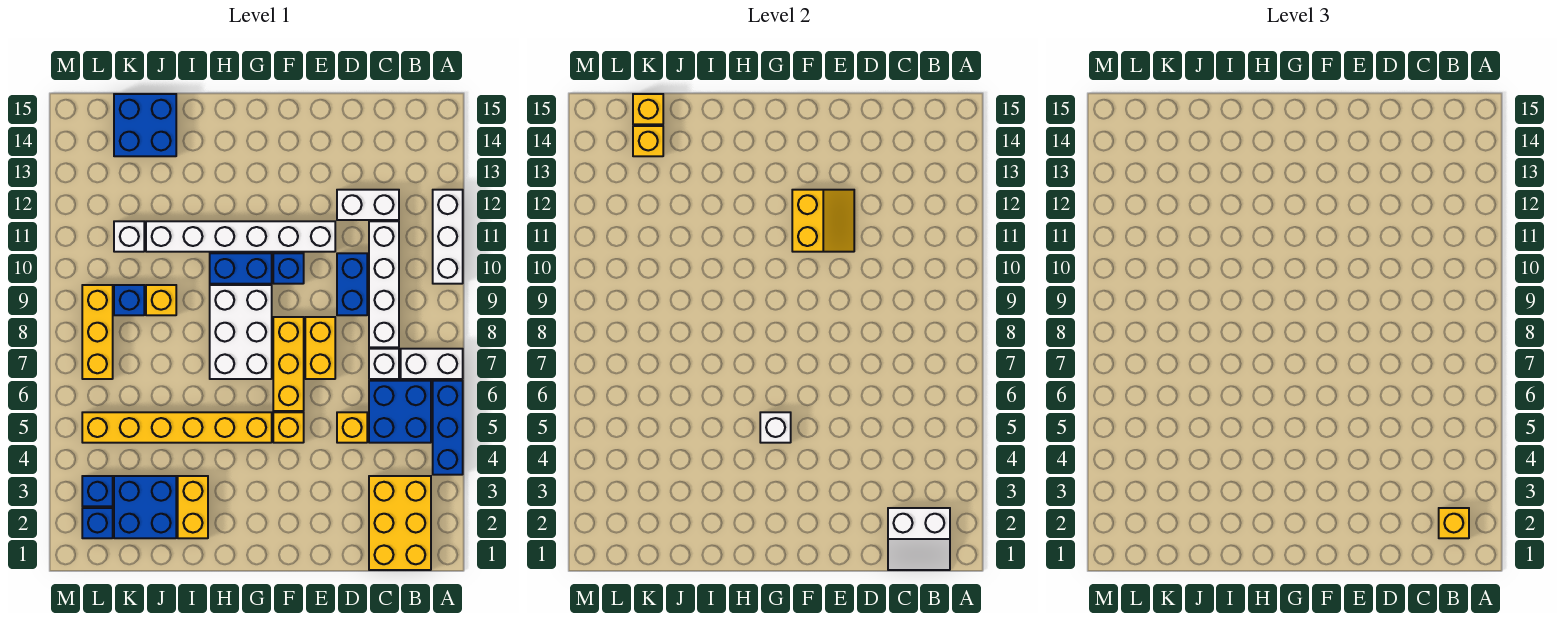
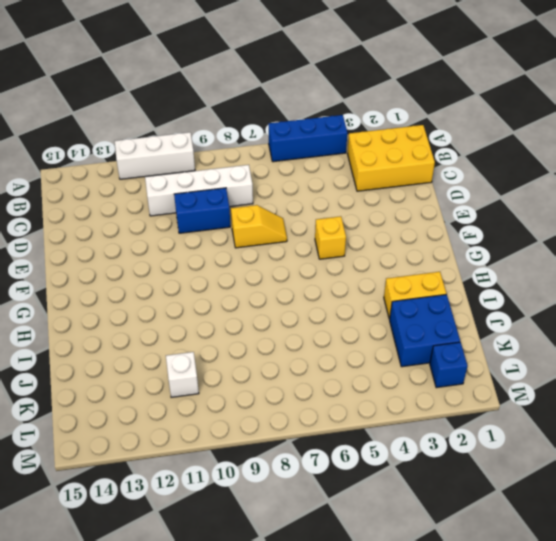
yellow 1x2 slope [231,205,287,248] -> yellow 1x2 brick [305,317,335,379]
none -> white 1x2 brick [401,349,463,379]
none -> blue 2x2 brick [369,381,431,443]
none -> white 1x1 brick [369,349,399,379]
none -> white 1x2 brick [337,190,399,220]

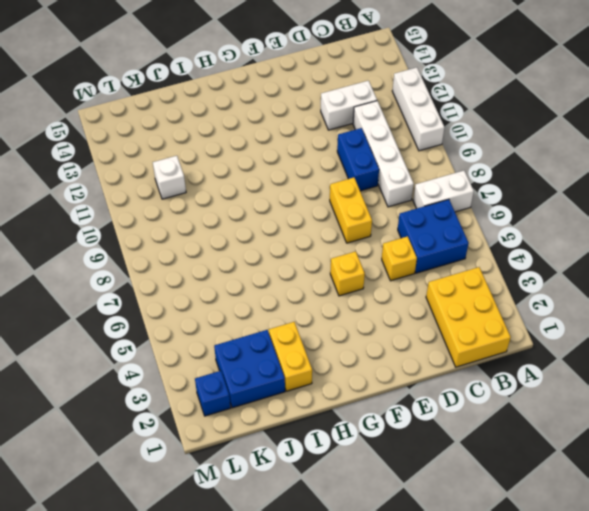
none -> blue 1x3 brick [433,381,463,475]
none -> white 1x1 brick [369,349,399,379]
none -> white 1x6 brick [146,221,335,252]
none -> yellow 1x3 brick [273,317,304,411]

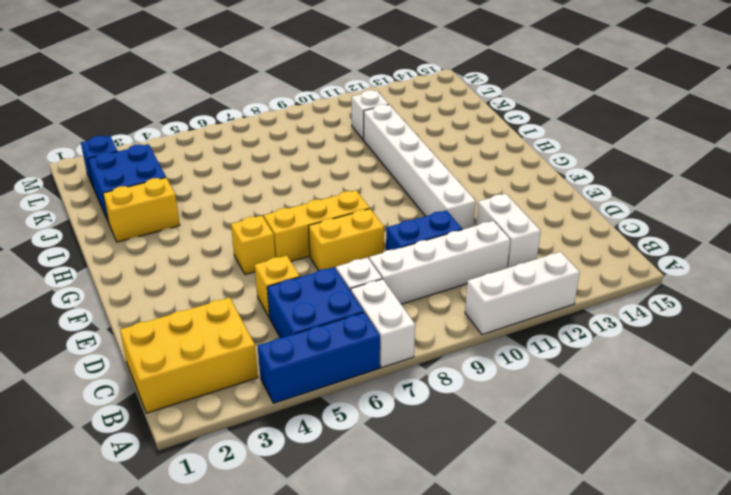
none -> blue 1x1 brick [273,253,304,284]
none -> yellow 1x6 brick [82,412,272,443]
none -> white 2x3 brick [210,285,272,379]
none -> blue 1x2 brick [210,253,272,284]

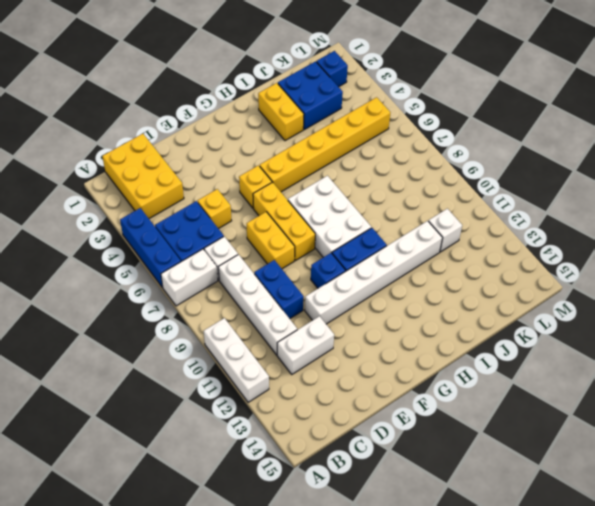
none -> yellow 1x1 brick [146,285,176,315]
none -> blue 2x2 brick [114,94,176,156]
none -> blue 1x1 brick [114,285,144,315]
none -> blue 1x1 brick [82,476,113,506]

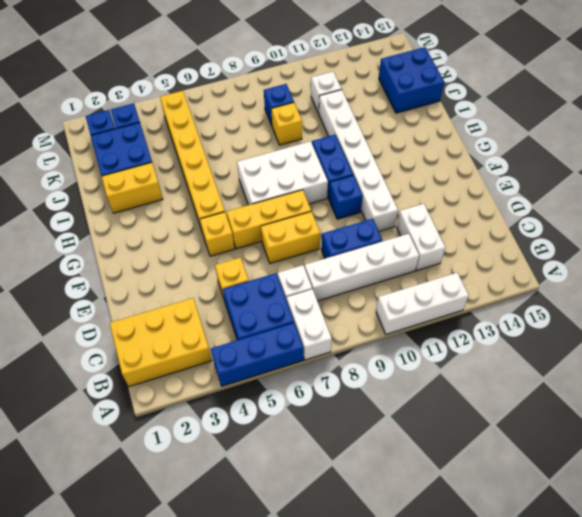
none -> yellow 1x3 brick [82,285,113,379]
none -> white 2x2 slope [888,508,950,570]
none -> yellow 2x2 slope [792,190,854,252]
none -> white 1x1 brick [760,412,791,443]

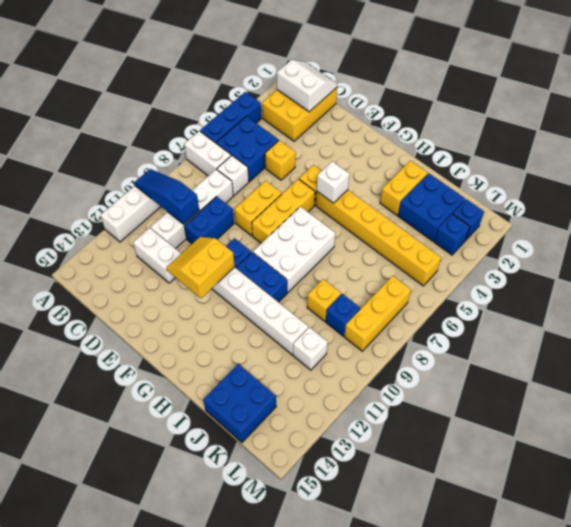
blue 1x3 slope [134,169,199,224] -> none
none -> yellow 1x1 brick [633,126,663,156]
none -> yellow 1x1 brick [633,94,663,124]
none -> yellow 1x1 brick [1439,508,1469,538]

